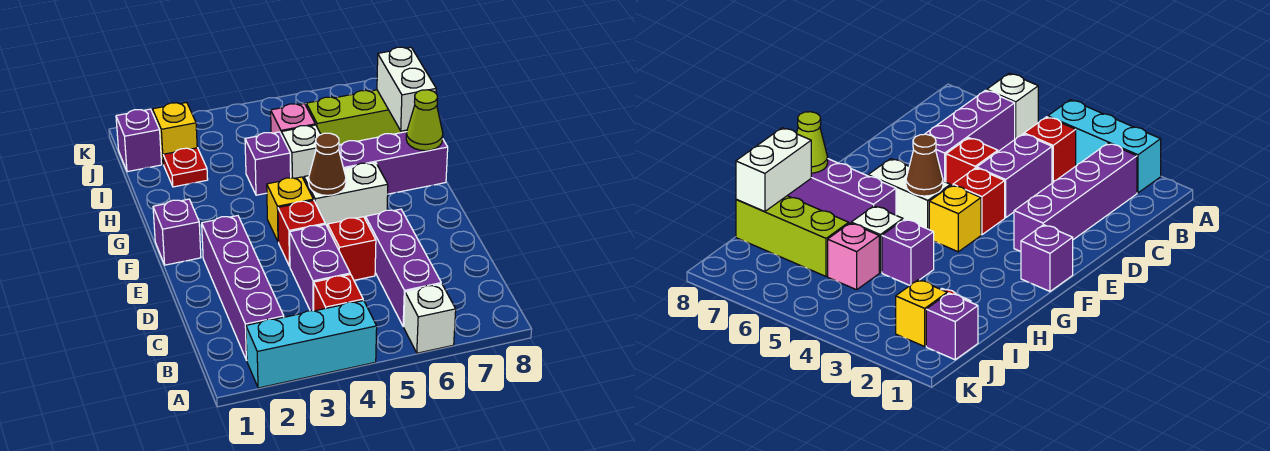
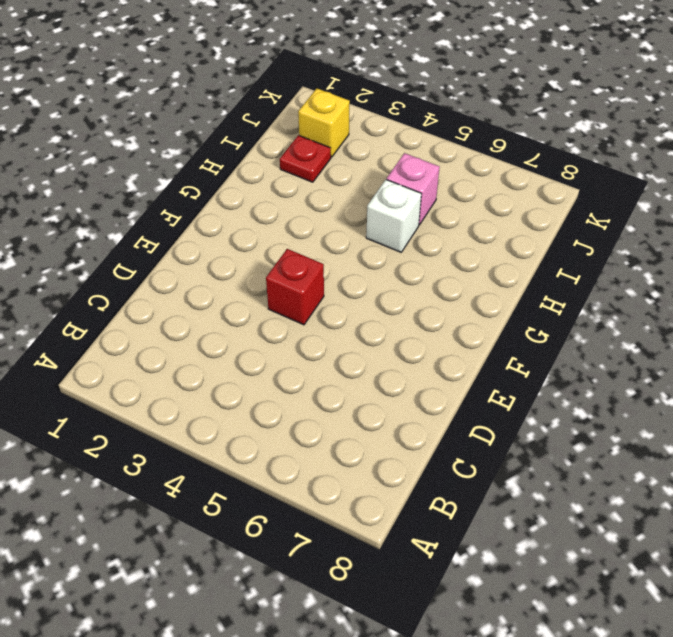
none -> cyan 1x3 brick [246,300,377,388]
none -> white 1x1 brick [404,284,456,353]
none -> purple 1x4 brick [202,216,284,360]

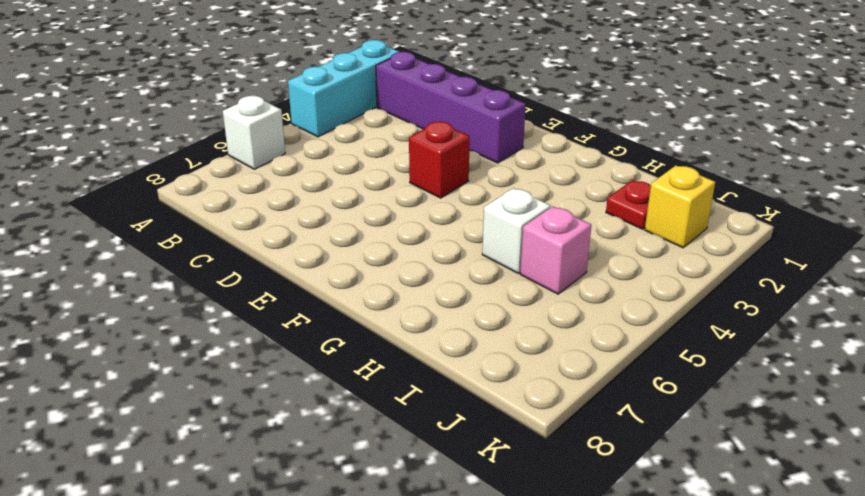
none -> red 1x1 brick [314,274,363,311]
none -> purple 1x3 brick [366,209,441,327]
none -> purple 1x2 brick [290,224,350,311]

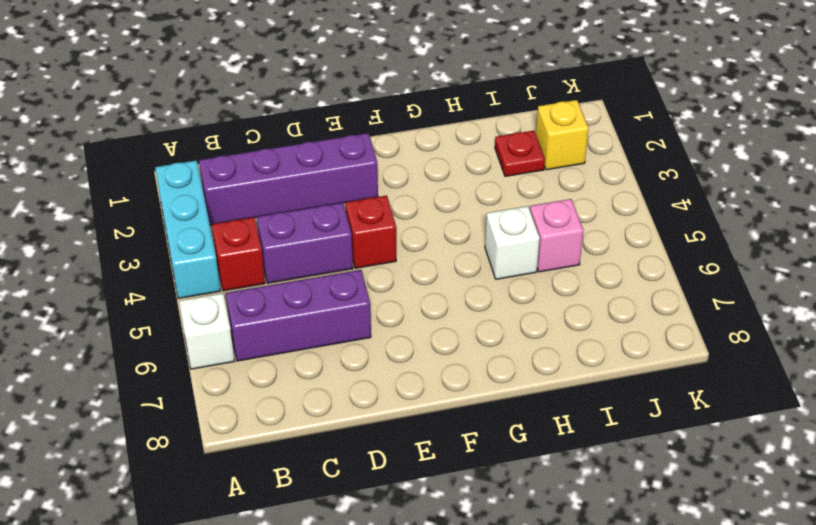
none -> red 1x1 brick [328,217,376,280]
none -> purple 1x1 brick [153,199,201,265]
none -> yellow 1x1 brick [267,177,313,242]

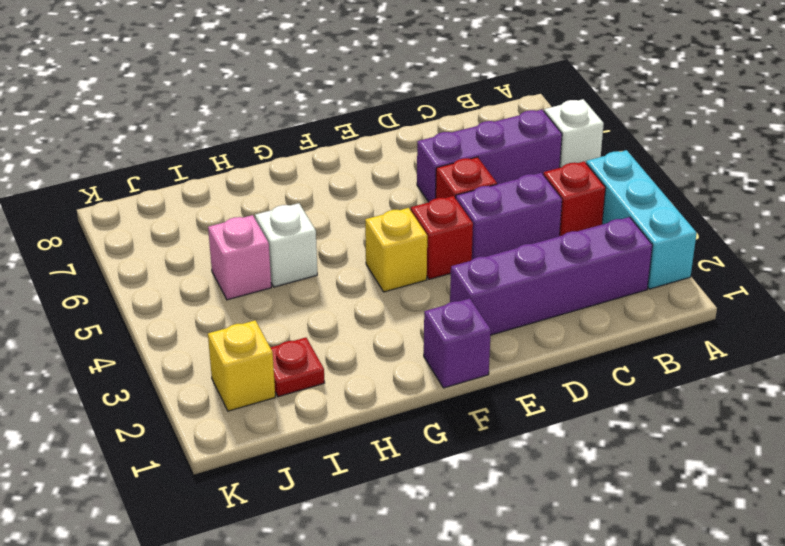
none -> white 1x2 brick [304,162,388,227]
none -> purple 1x3 brick [339,132,448,194]
none -> purple 1x1 brick [245,132,291,195]

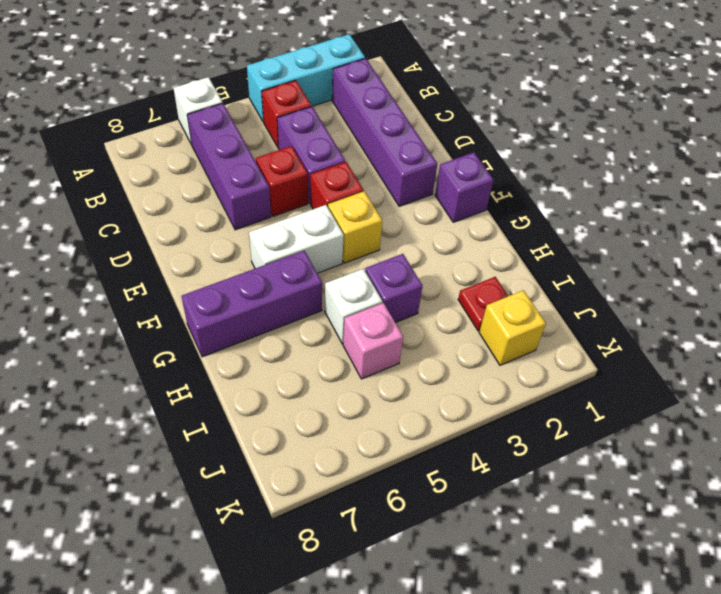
none -> lime 1x3 brick [306,90,407,145]
none -> purple 1x1 brick [116,109,162,172]
none -> brown 1x1 cone [309,133,346,195]

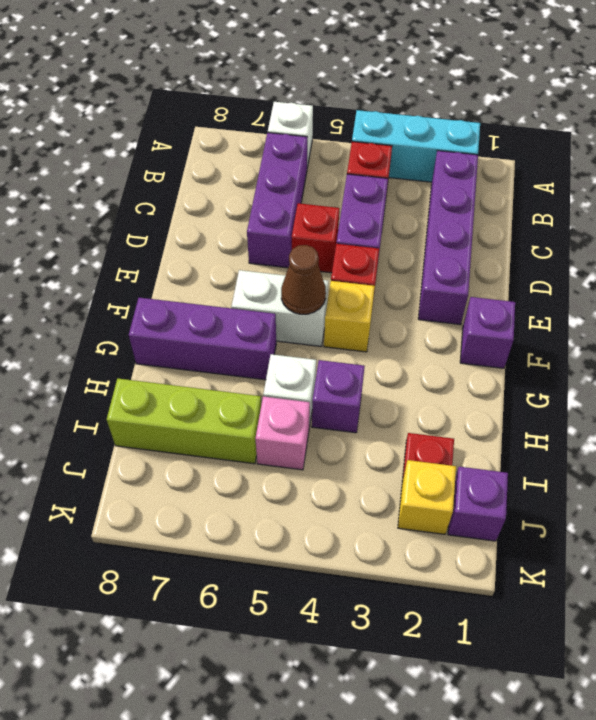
none -> lime 1x1 cone [406,90,443,151]
none -> white 1x2 brick [377,47,436,131]

